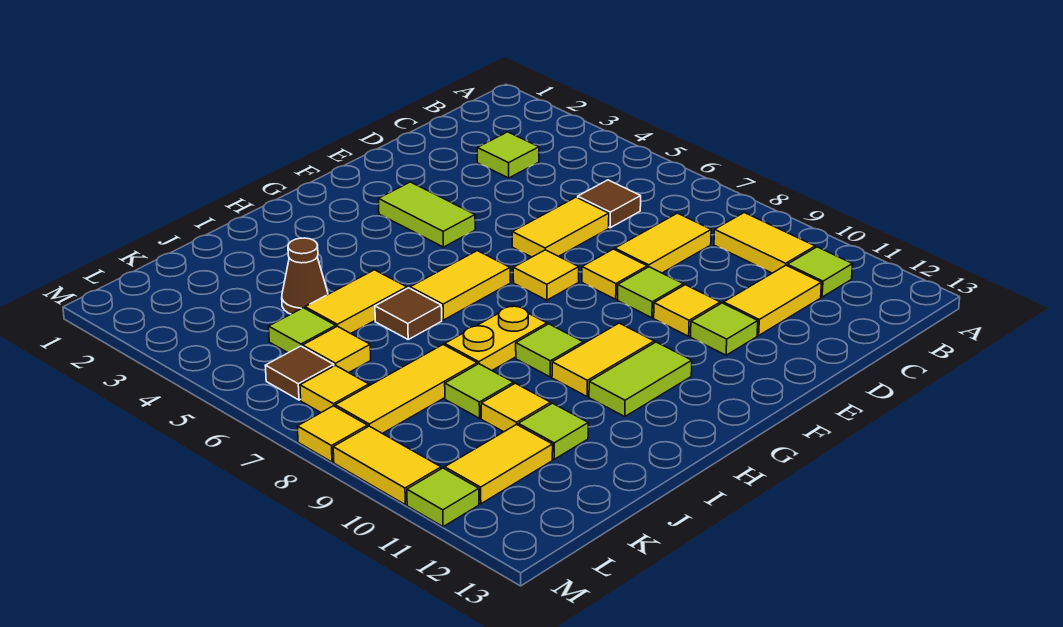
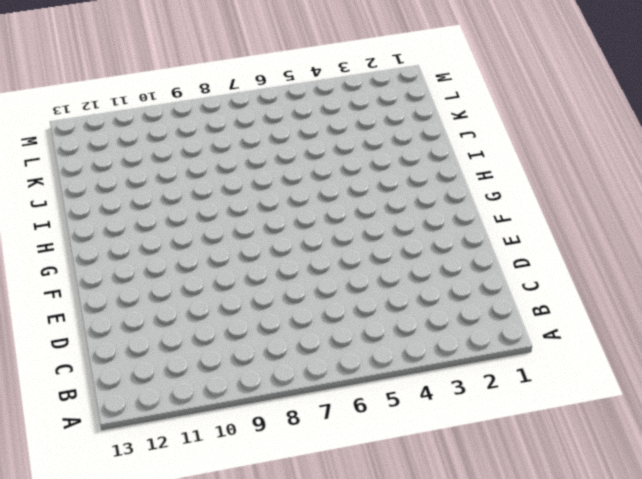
none -> yellow 1x2 tile [714,213,815,273]
none -> lime 1x1 tile [787,247,853,297]
none -> lime 1x1 tile [477,132,539,178]
none -> brown 1x1 tile [578,180,641,228]

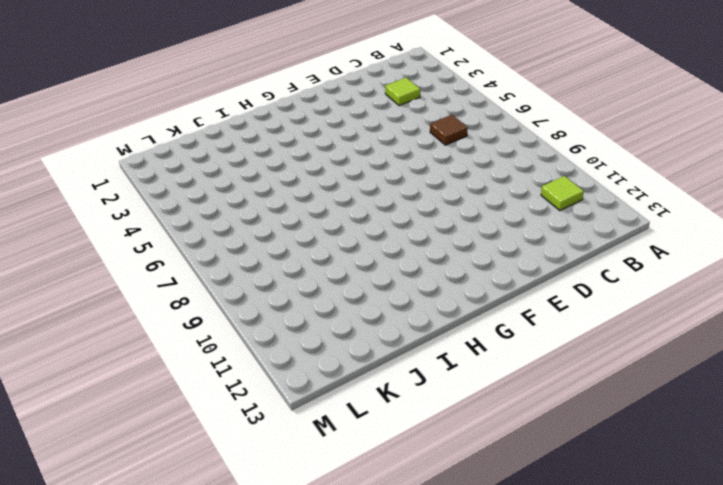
none -> yellow 1x2 tile [714,213,815,273]
none -> yellow 1x2 tile [615,213,711,273]
none -> yellow 1x2 tile [724,265,822,335]
none -> yellow 1x2 tile [512,197,609,257]

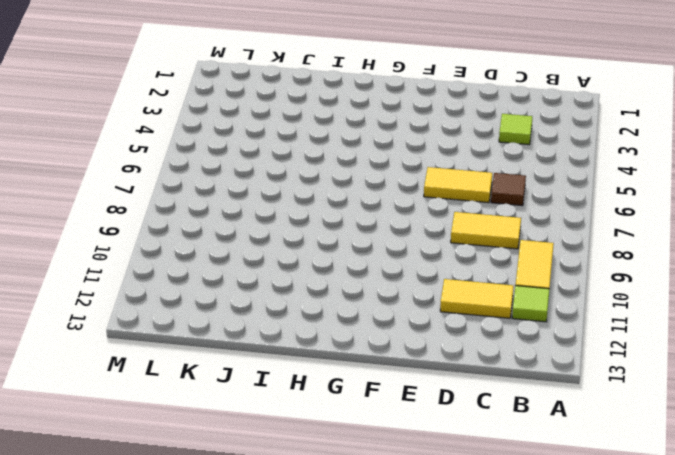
none -> yellow 1x1 tile [582,249,647,299]
none -> lime 1x1 tile [618,267,683,318]
none -> yellow 1x1 tile [654,285,720,336]
none -> lime 1x1 tile [691,303,758,355]

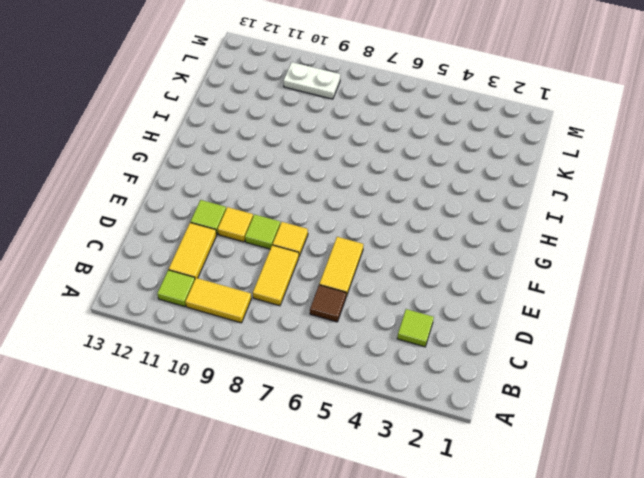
white 1x2 plate [283,62,341,99] -> none
none -> lime 1x2 tile [378,182,475,247]
none -> yellow 1x1 tile [513,250,579,300]
none -> yellow 1x2 tile [410,251,510,320]
none -> yellow 1x2 tile [552,323,654,397]

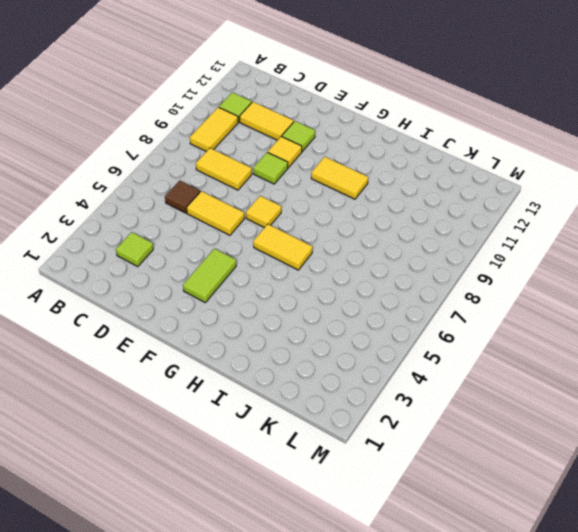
none -> yellow 1x1 tile [582,249,647,299]
none -> lime 1x2 tile [589,342,692,417]
none -> yellow 1x2 plate [445,306,547,370]
none -> lime 1x1 tile [516,324,583,377]

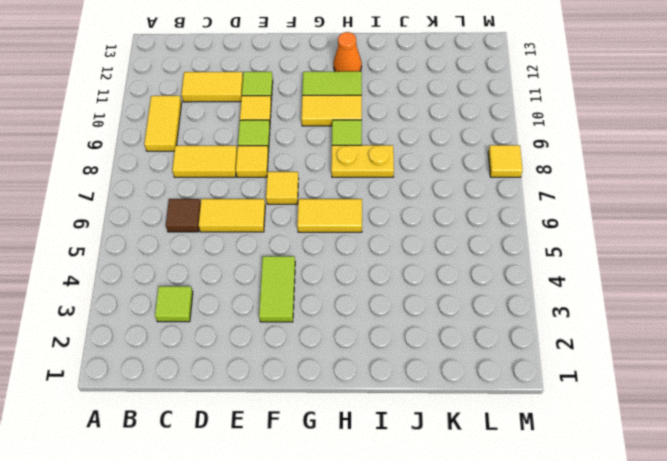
orange 1x1 cone [333,32,362,72] -> none
none -> lime 1x1 tile [787,247,853,297]
none -> yellow 1x2 tile [305,270,407,333]
none -> brown 1x1 tile [375,288,442,339]
none -> brown 1x1 cone [282,238,328,314]

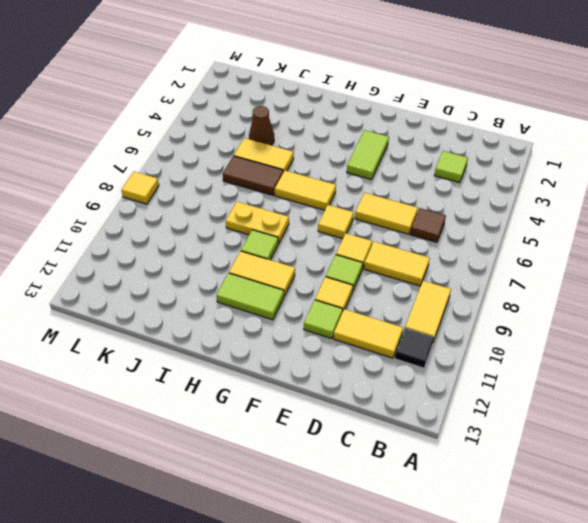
black 1x1 tile [395,328,434,368] -> lime 1x1 tile [787,247,853,297]
brown 1x2 tile [223,156,283,195] -> brown 1x1 tile [375,288,442,339]
none -> yellow 1x3 tile [335,345,477,433]
none -> lime 1x1 tile [445,364,514,418]
none -> yellow 1x1 tile [481,383,551,432]
none -> lime 1x1 tile [518,403,588,459]

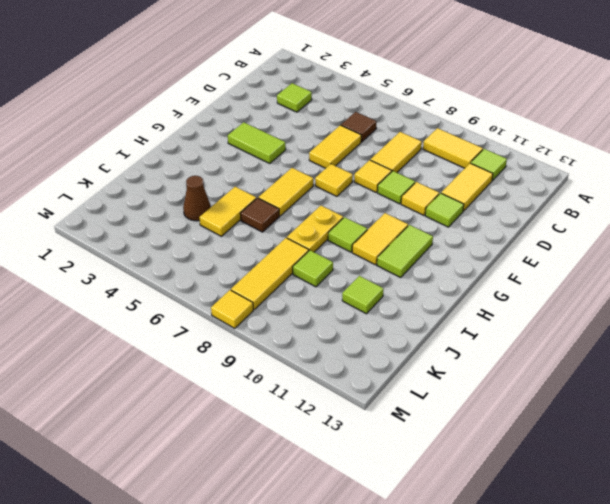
none -> yellow 1x1 tile [481,383,551,432]
none -> lime 1x1 tile [269,308,336,353]
none -> yellow 1x1 tile [303,326,371,373]
none -> yellow 1x2 tile [445,424,553,504]

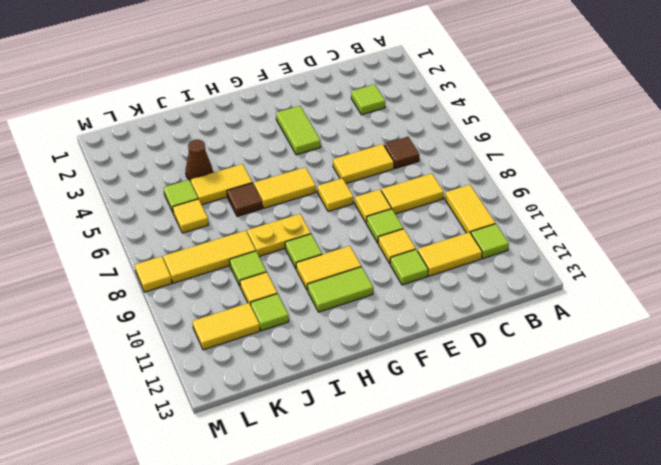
none -> brown 1x1 tile [265,346,334,400]
none -> yellow 1x1 tile [300,365,369,412]
none -> yellow 1x2 tile [333,426,441,505]
none -> lime 1x1 tile [407,468,479,527]

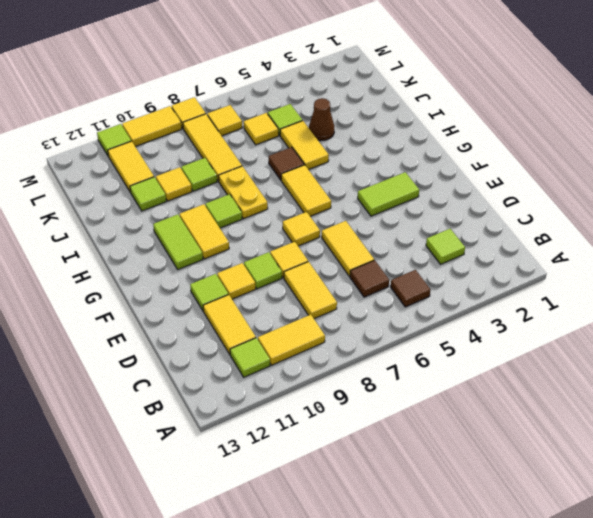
brown 1x1 tile [391,270,430,307] -> brown 1x1 tile moved to [265,346,334,400]

